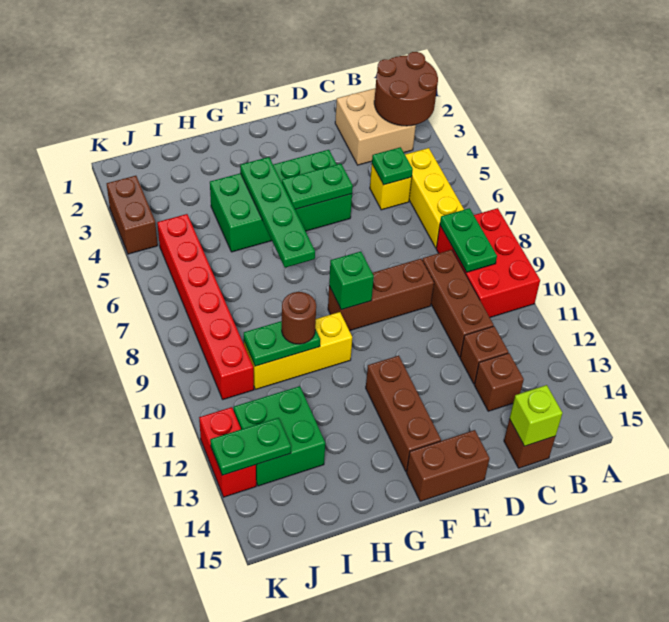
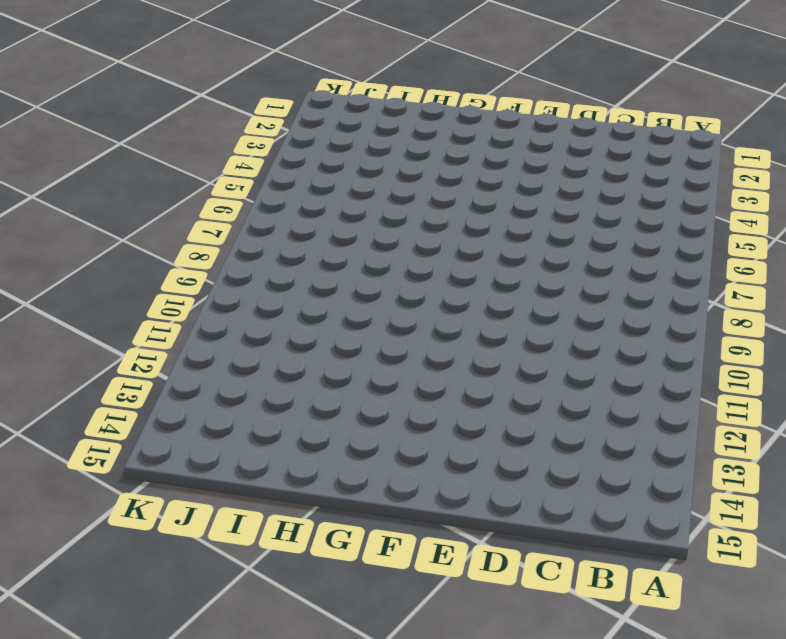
none -> red 2x3 brick [436,208,540,317]
none -> tan 2x2 brick [335,88,416,165]
none -> yellow 1x3 brick [405,148,464,248]

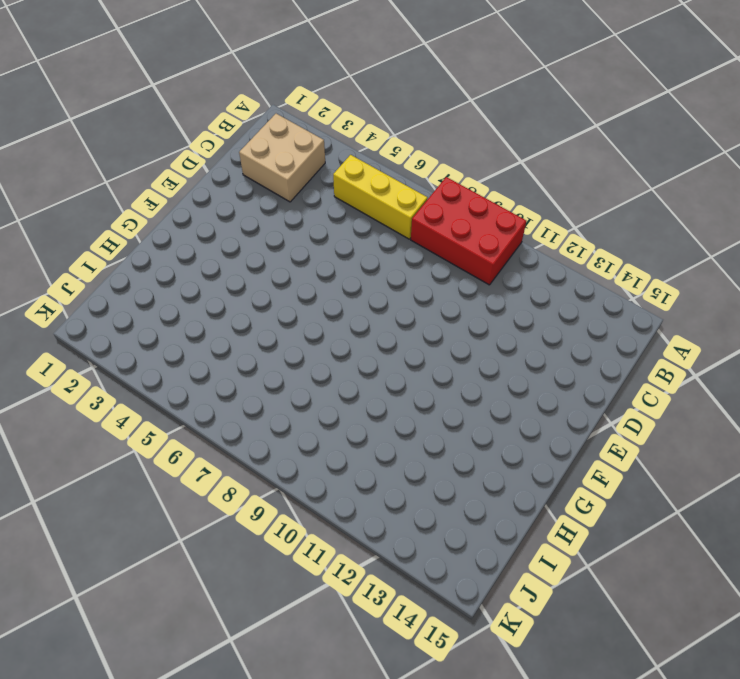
none -> yellow 1x1 brick [370,165,412,210]
none -> brown 1x3 brick [422,250,494,357]
none -> brown 1x1 brick [460,326,508,384]

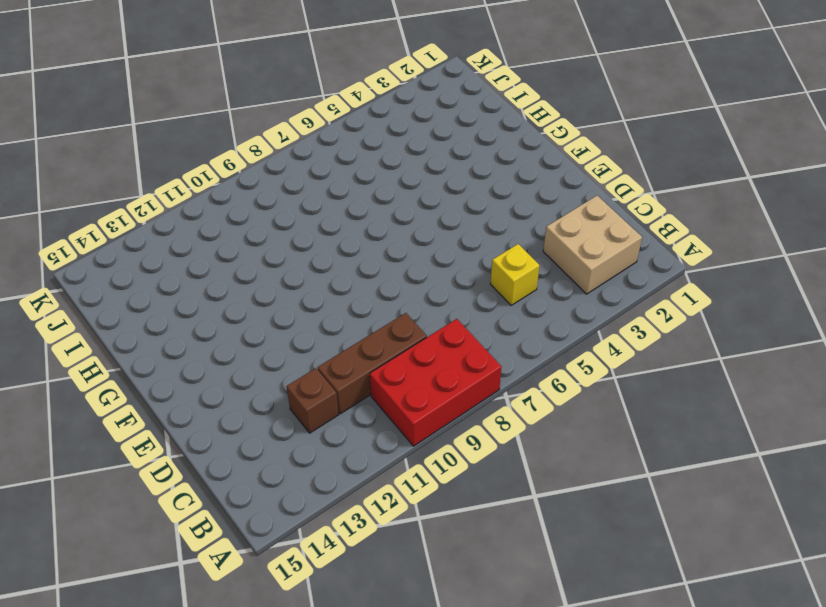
none -> yellow 1x3 brick [405,148,464,248]
none -> brown 1x1 brick [474,353,524,411]
none -> brown 1x1 brick [504,419,555,468]

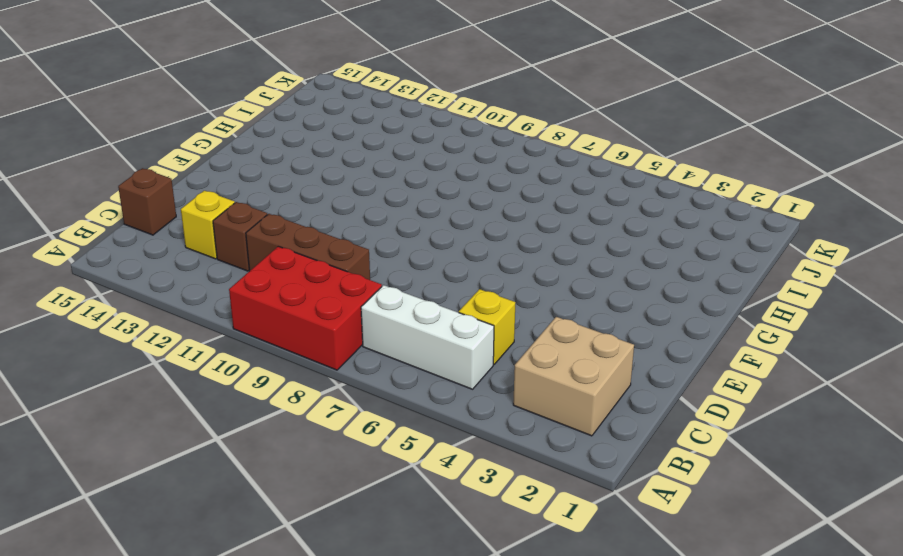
white 1x3 brick [361,285,494,389] -> yellow 1x3 brick [405,148,464,248]
yellow 1x1 brick [181,191,235,259] -> brown 1x1 brick [474,353,524,411]
none -> brown 1x3 brick [328,259,434,331]
none -> green 2x4 brick [210,150,352,252]
none -> brown 1x2 brick [407,430,489,501]

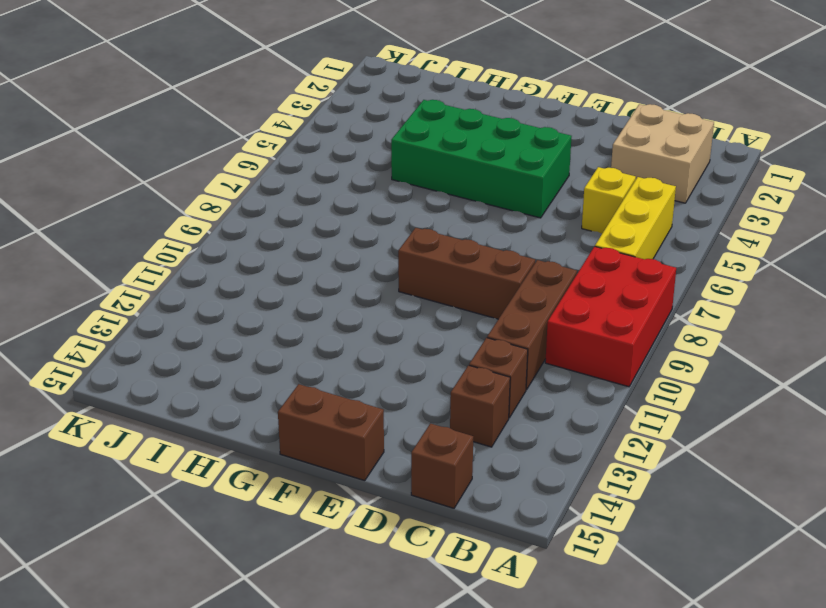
none -> brown 1x3 brick [366,356,441,472]
none -> yellow 1x3 brick [244,312,352,389]
none -> green 2x2 brick [234,386,325,486]

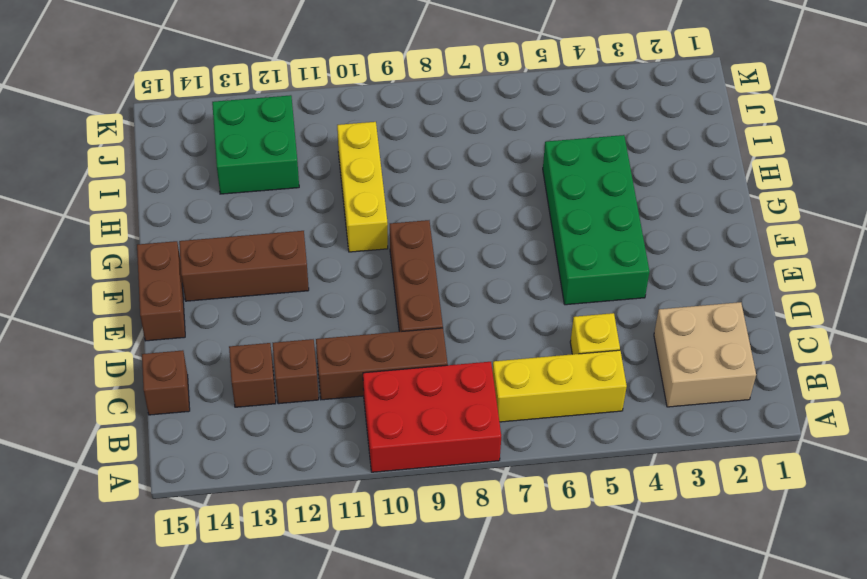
none -> red 1x6 brick [157,214,254,399]
none -> brown 1x2 brick [107,176,158,254]
none -> red 1x2 brick [199,407,256,497]

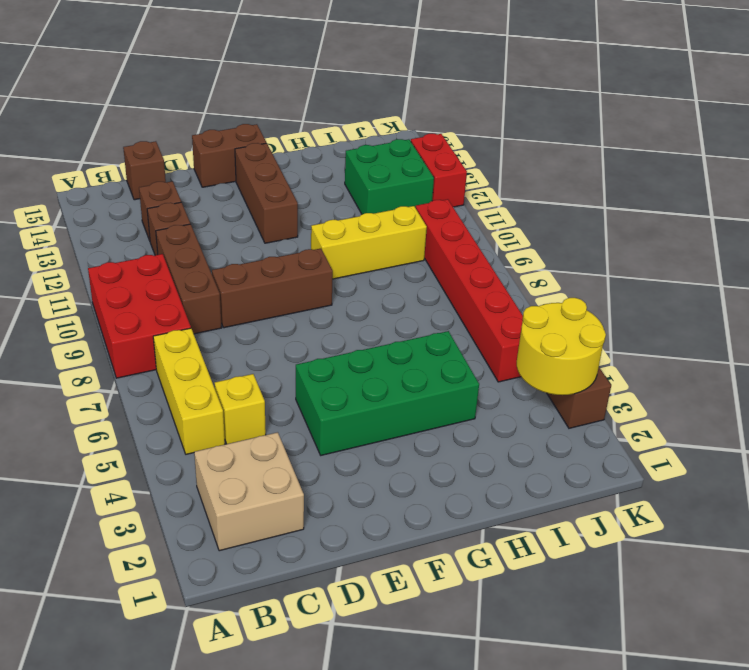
yellow 2x2 round brick [517,298,606,395] -> none
none -> brown 2x2 round brick [374,52,438,126]
none -> green 1x2 plate [440,208,497,272]
none -> green 1x1 plate [372,147,413,185]

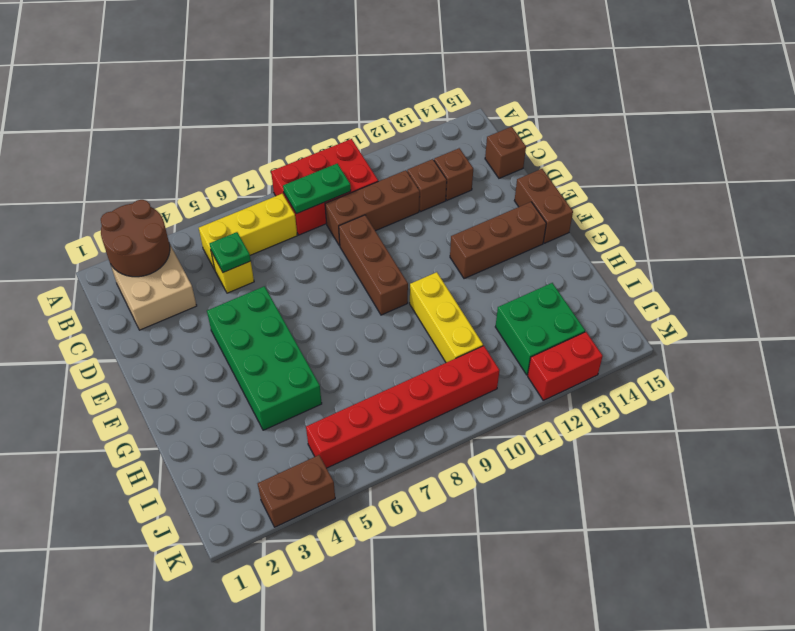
none -> lime 1x1 brick [509,385,562,446]
none -> green 1x2 plate [282,164,353,209]
none -> green 1x1 brick [329,252,374,310]

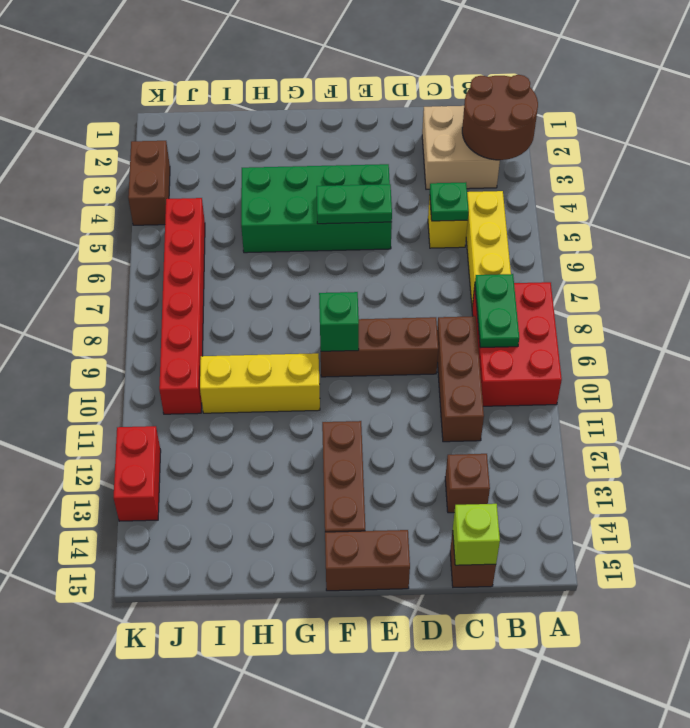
none -> brown 1x1 brick [460,326,508,384]
none -> green 2x2 brick [234,386,325,486]
none -> green 1x4 plate [240,157,315,268]

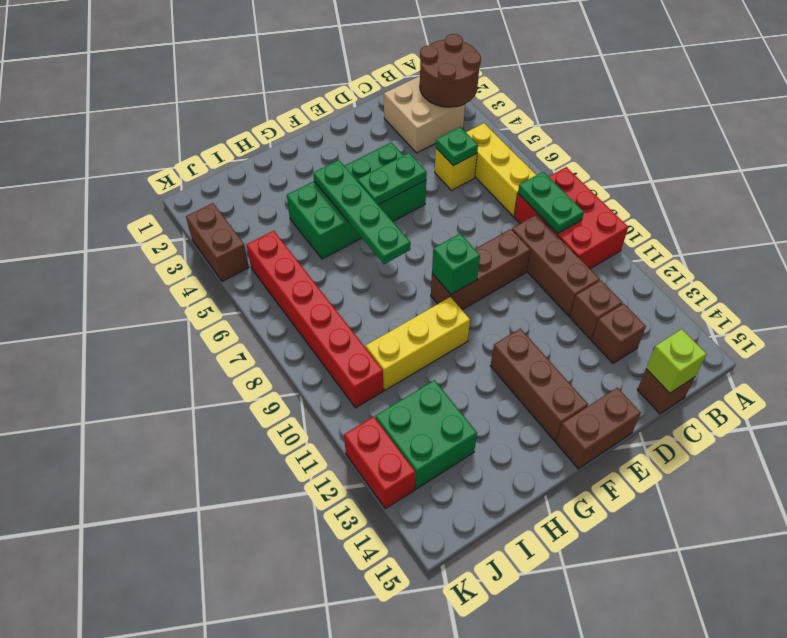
none -> green 1x2 plate [244,321,320,366]
none -> green 1x2 plate [210,418,291,475]
none -> brown 1x1 round brick [282,292,316,344]

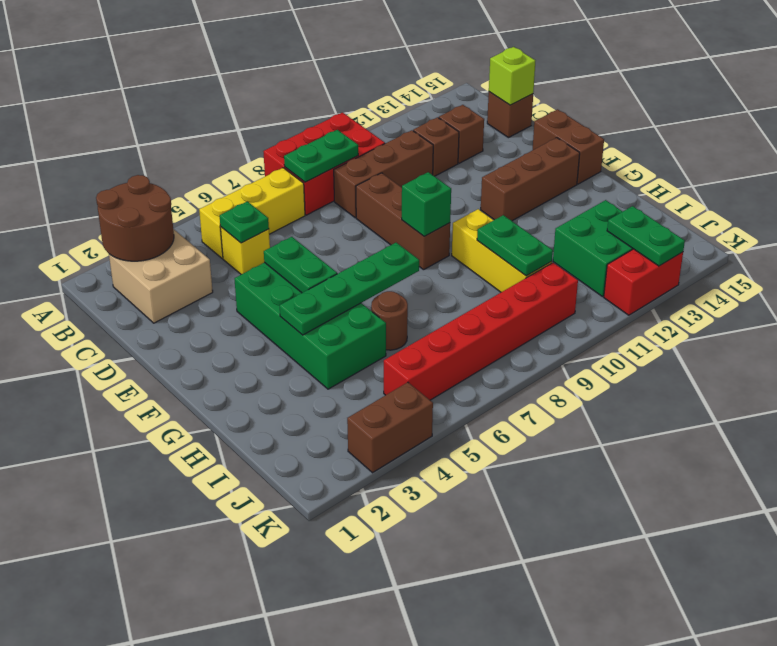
brown 1x1 round brick [371,291,408,350] -> brown 1x1 round brick moved to [282,292,316,344]

